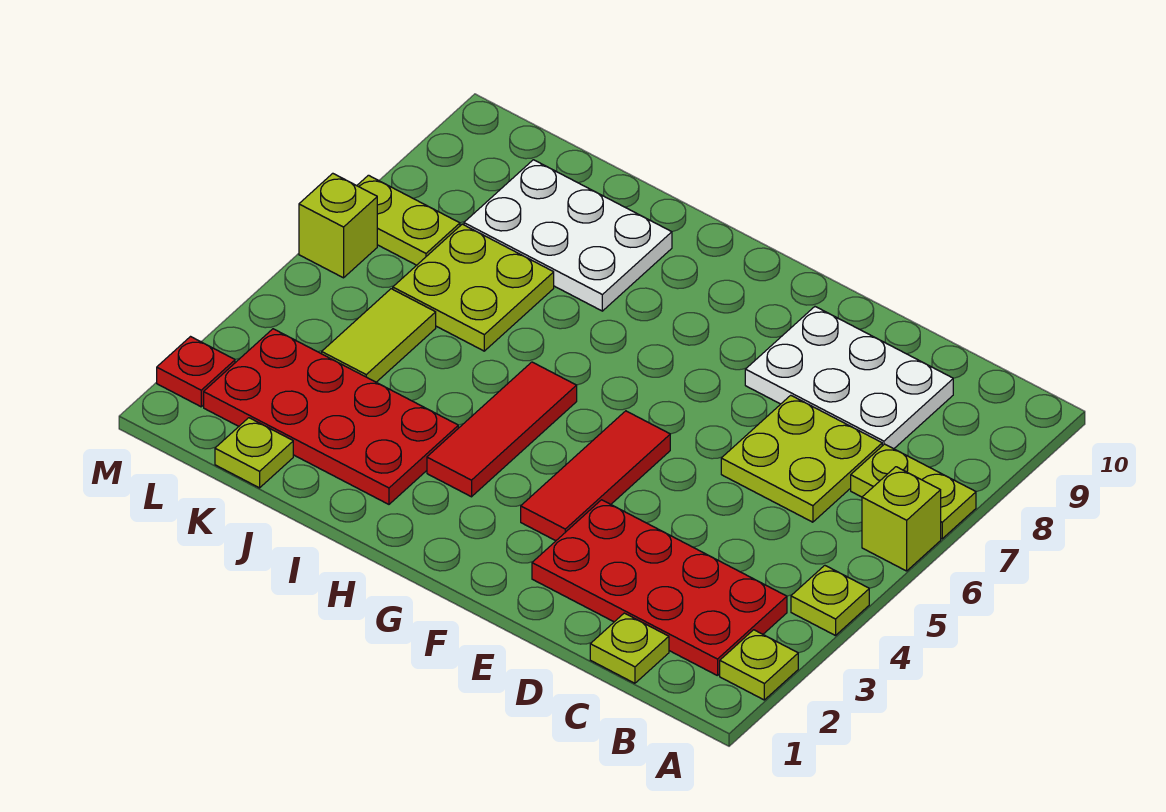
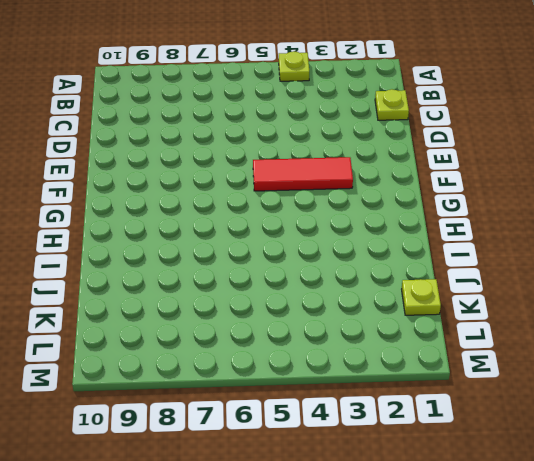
none -> lime 1x1 plate [720,630,798,700]
none -> lime 1x1 brick [862,467,941,571]
none -> lime 1x2 plate [851,444,976,539]

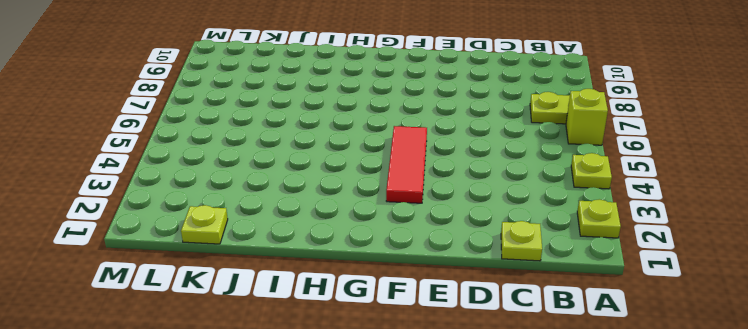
none -> red 2x4 plate [532,500,787,676]
none -> lime 2x2 plate [721,395,882,522]
none -> white 2x3 plate [745,307,953,449]

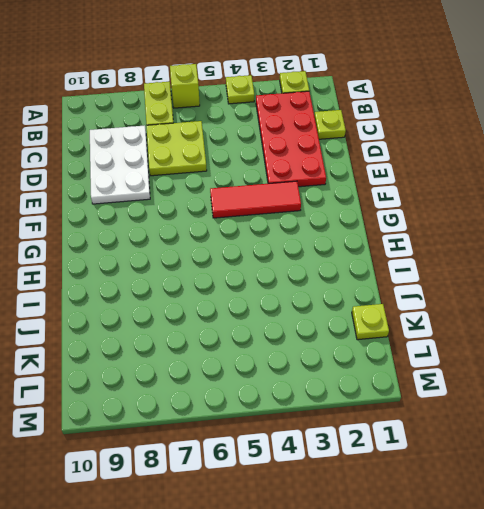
none -> red 1x3 tile [427,362,577,497]
none -> red 2x4 plate [204,329,458,504]
none -> white 2x3 plate [464,160,672,311]

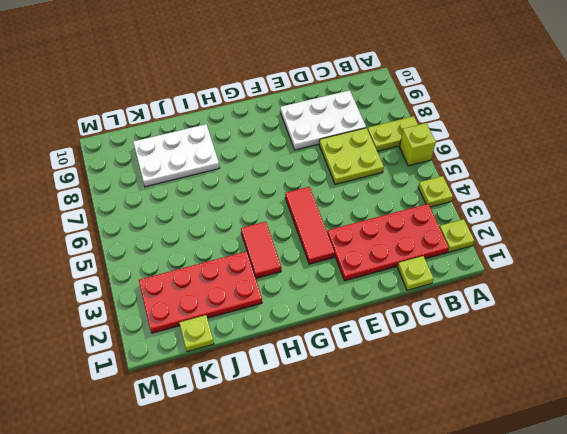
red 1x2 tile [241,222,281,278] -> red 1x3 tile [427,362,577,497]
none -> lime 2x2 plate [393,224,554,351]
none -> lime 1x2 tile [322,289,436,382]
none -> lime 1x2 plate [357,175,460,265]

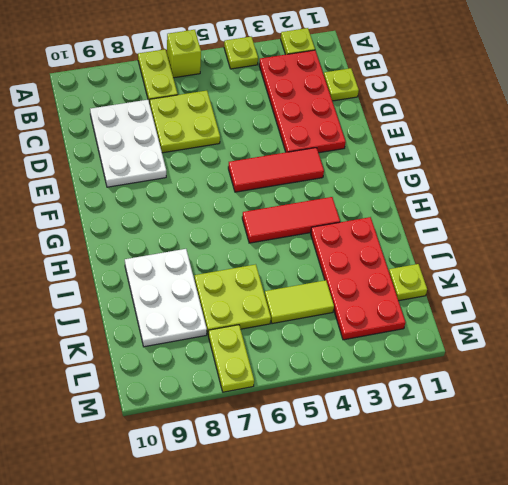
none -> red 1x1 plate [157,337,235,407]
none -> lime 1x1 brick [299,173,377,278]

